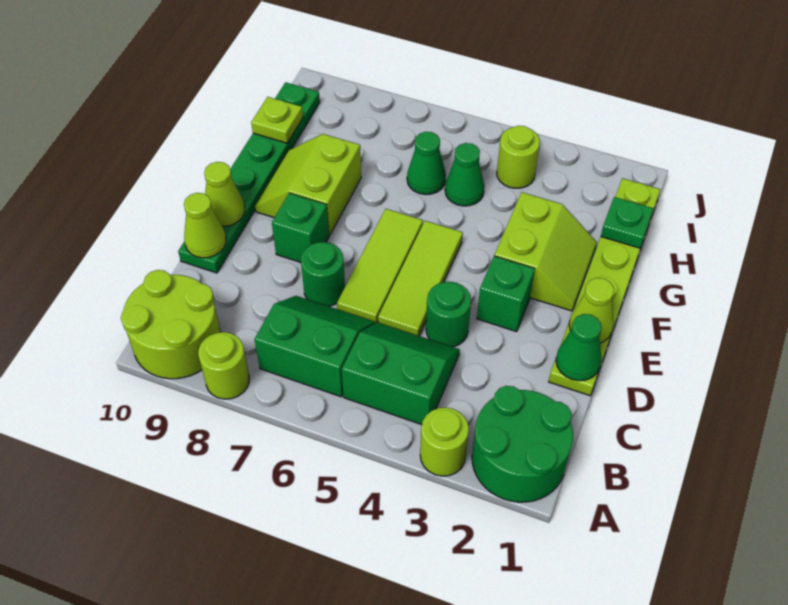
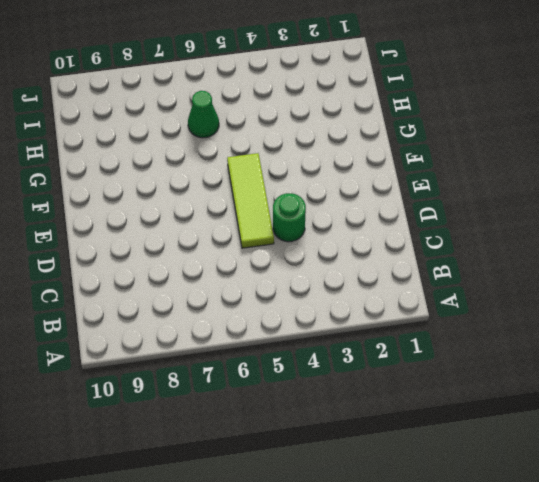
none -> green 2x2 round brick [472,386,573,502]
none -> lime 1x1 round brick [420,408,469,476]
none -> lime 1x1 round brick [198,332,249,399]

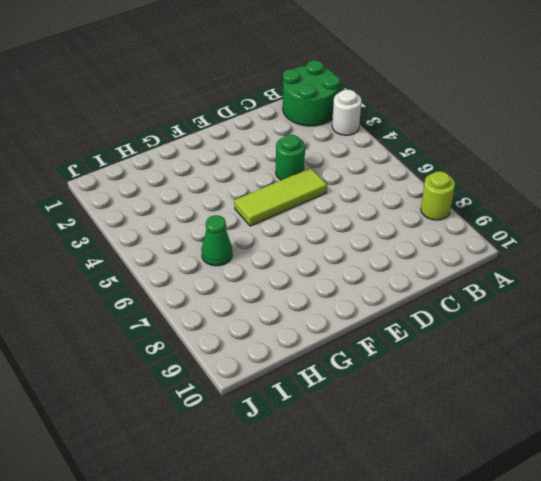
white 1x1 round brick [332,89,362,135] -> lime 1x1 round brick [420,408,469,476]
none -> lime 2x2 round brick [121,270,220,379]
none -> green 2x2 slope [342,322,460,425]
none -> green 2x2 slope [255,296,375,397]

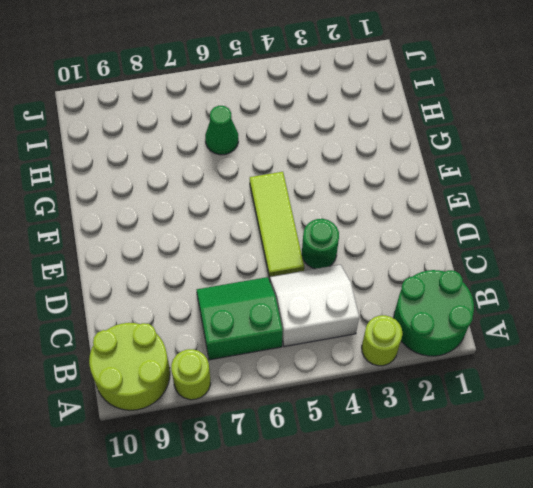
white 2x2 slope [270,265,359,347] -> green 2x2 slope [342,322,460,425]
none -> lime 1x6 plate [549,178,660,396]
none -> lime 1x3 tile [337,209,423,323]
none -> green 1x1 round brick [301,242,345,306]

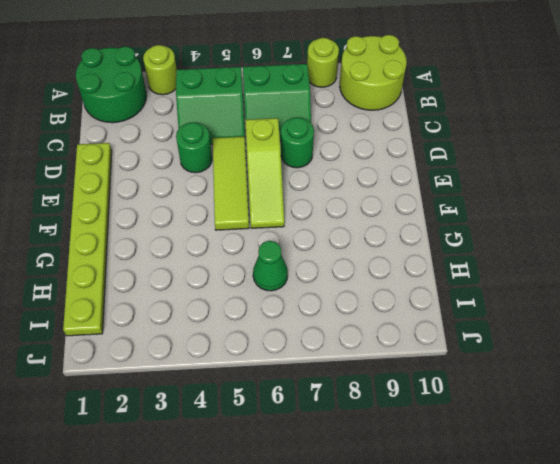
lime 1x3 slope [245,118,284,228] -> lime 1x3 tile [337,209,423,323]
none -> green 1x6 plate [178,82,320,273]
none -> green 1x1 brick [477,256,535,332]
none -> green 1x1 brick [272,193,329,262]

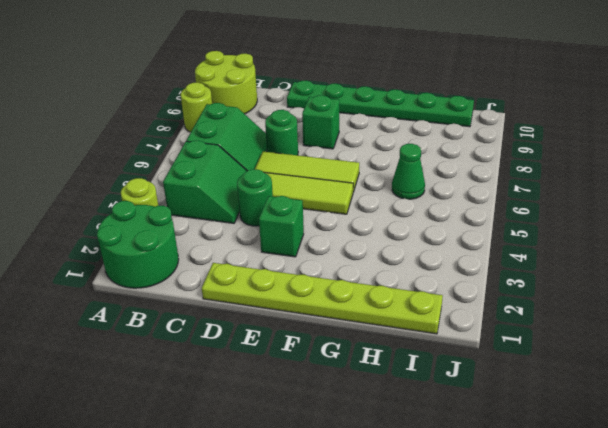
none -> lime 2x2 slope [495,192,597,311]
none -> lime 2x2 slope [255,134,361,235]
none -> green 1x1 cone [445,143,484,206]

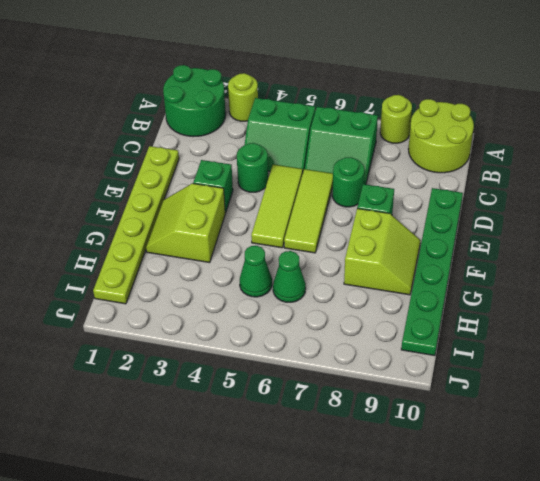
none -> lime 1x1 round brick [497,126,540,188]
none -> green 1x1 cone [556,314,601,381]
none -> lime 1x1 cone [184,193,226,258]

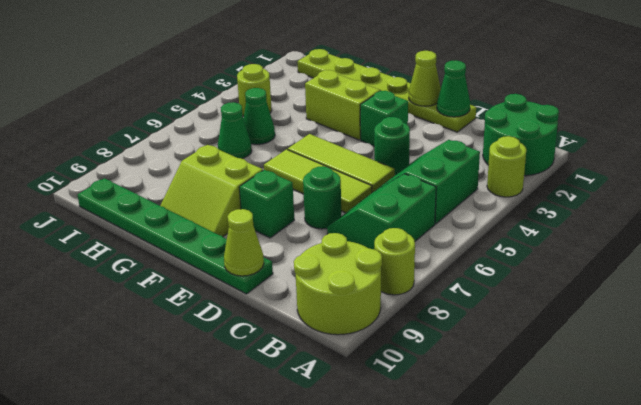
none -> lime 1x1 cone [204,162,245,226]
none -> green 1x1 plate [601,197,653,248]
none -> lime 1x1 plate [251,97,303,143]

